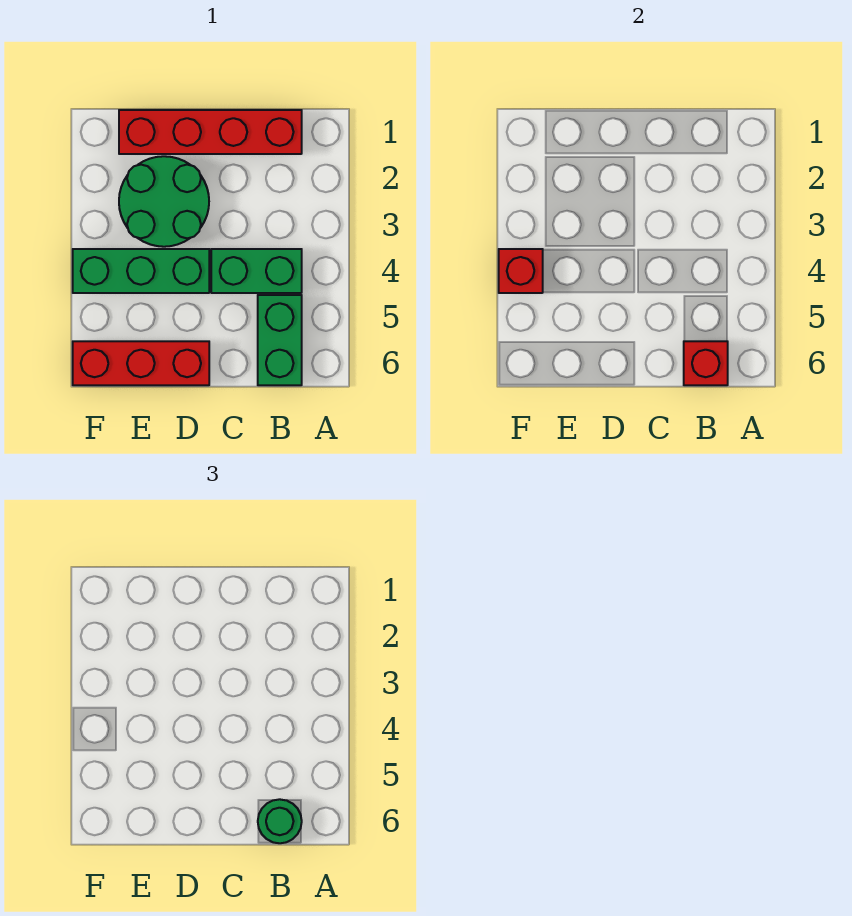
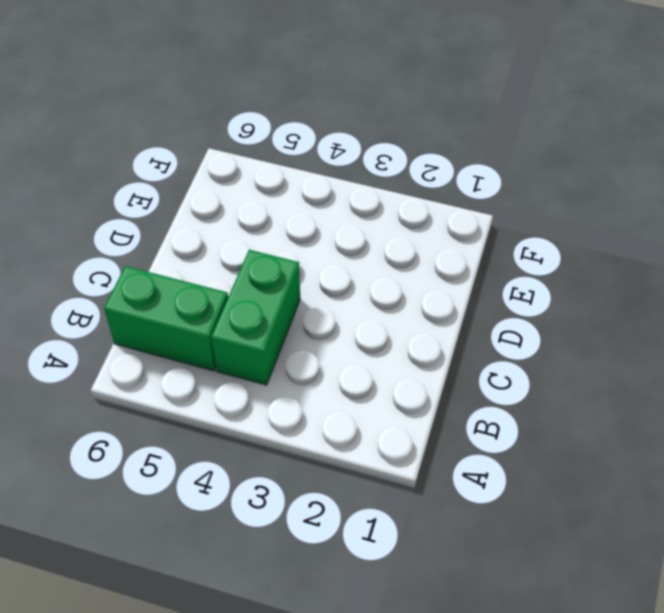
none -> red 1x4 brick [119,110,302,154]
none -> green 2x2 round brick [119,156,209,247]

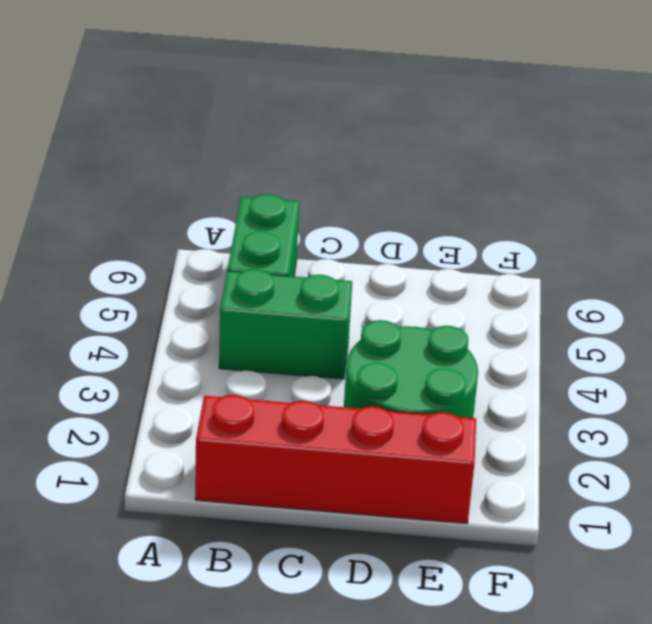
none -> green 1x3 brick [73,249,209,293]
none -> red 1x3 brick [73,341,209,385]

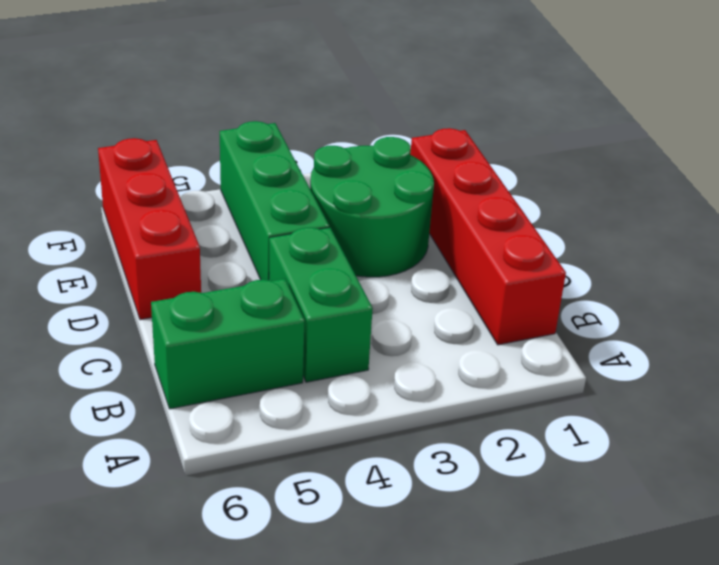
none -> red 1x1 brick [684,341,728,385]
none -> red 1x1 brick [499,249,543,293]

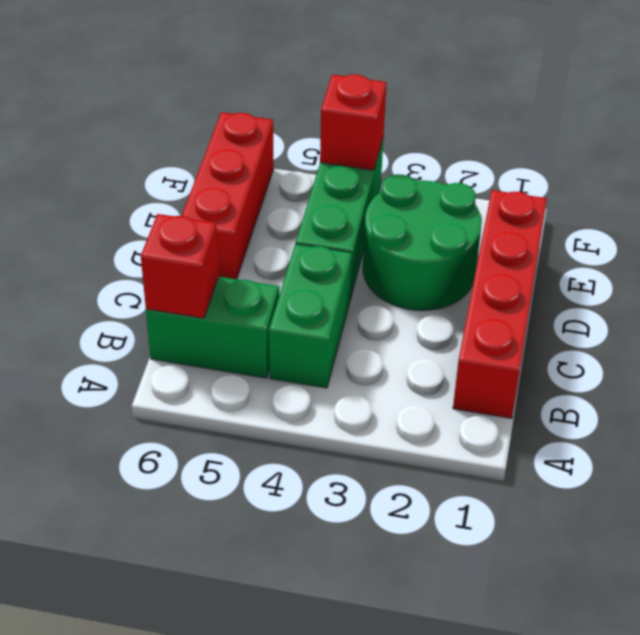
none -> green 1x1 round brick [258,799,302,843]

